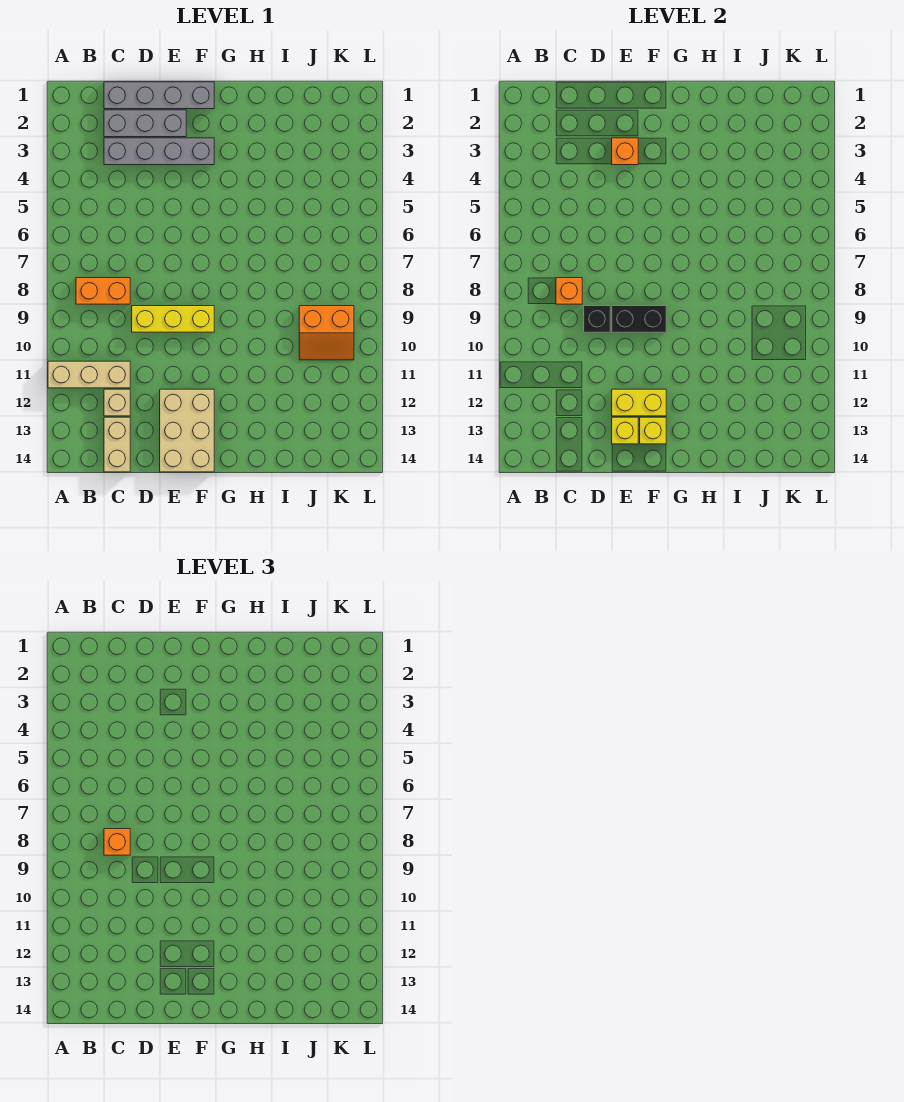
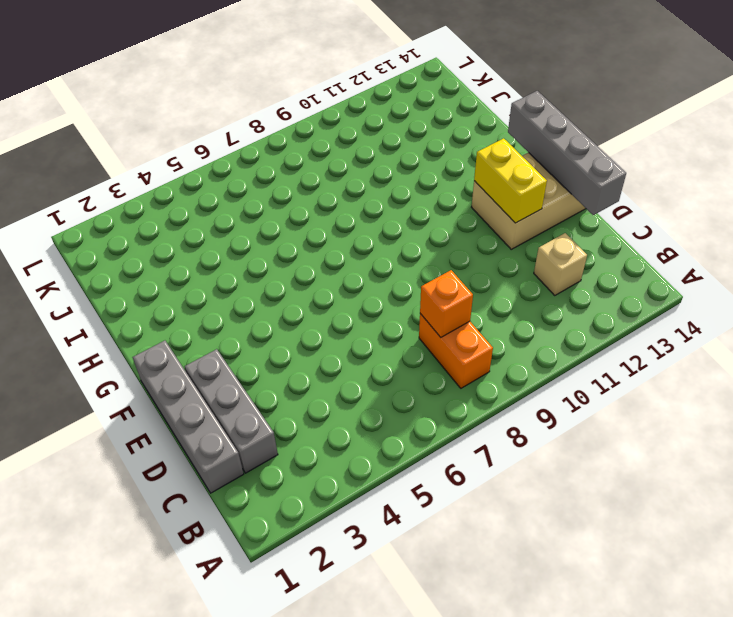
grey 1x4 brick [508,91,626,215] -> grey 1x4 brick moved to [104,138,214,165]
none -> tan 1x3 brick [48,361,130,388]
none -> tan 1x2 brick [104,417,130,472]
none -> yellow 1x3 brick [132,306,214,332]

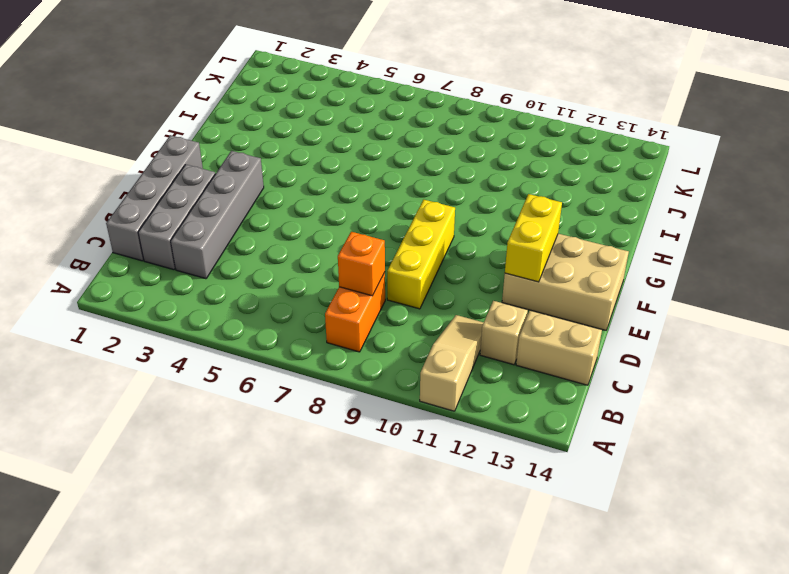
tan 1x3 slope [420,315,484,411] -> tan 1x3 brick [48,361,130,388]
none -> orange 2x2 slope [299,306,354,360]
none -> black 1x1 brick [584,306,610,332]
none -> orange 1x1 brick [612,138,638,165]

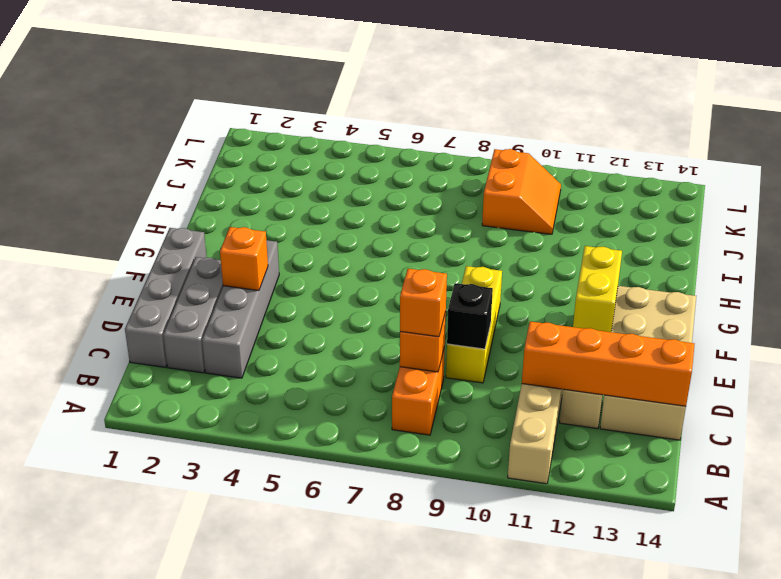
orange 1x4 brick [522,321,694,406] -> none
none -> black 1x2 brick [612,306,666,332]
none -> yellow 1x1 brick [612,417,638,444]
none -> yellow 1x1 brick [640,417,666,444]

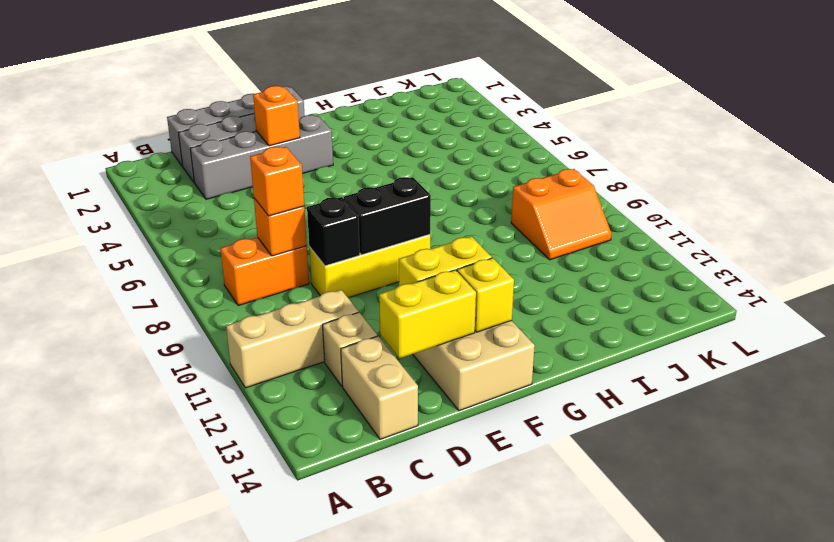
yellow 1x2 brick [379,270,476,358] -> yellow 1x1 brick [612,417,638,444]

